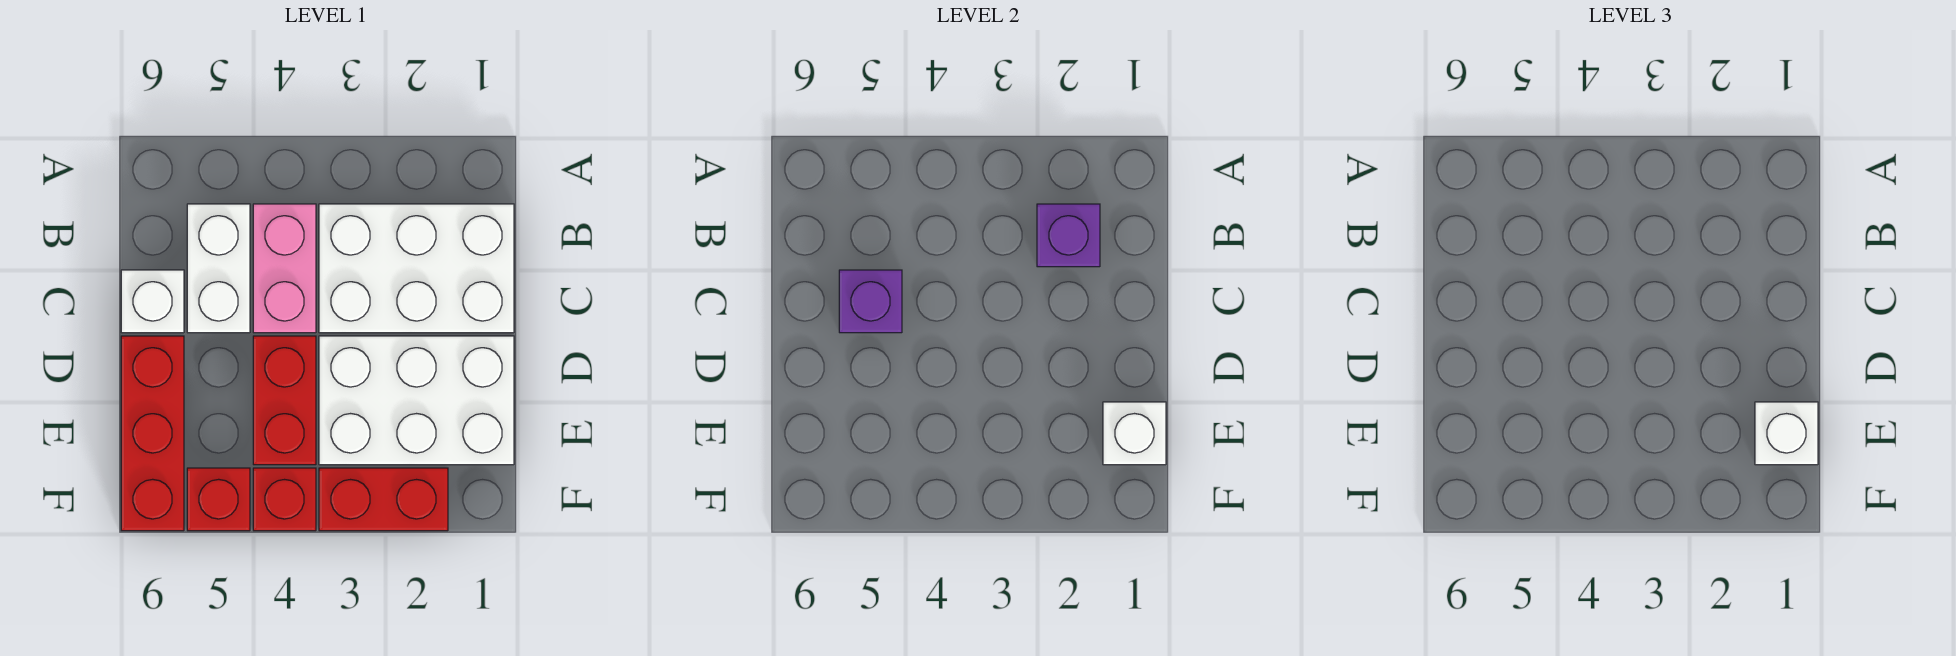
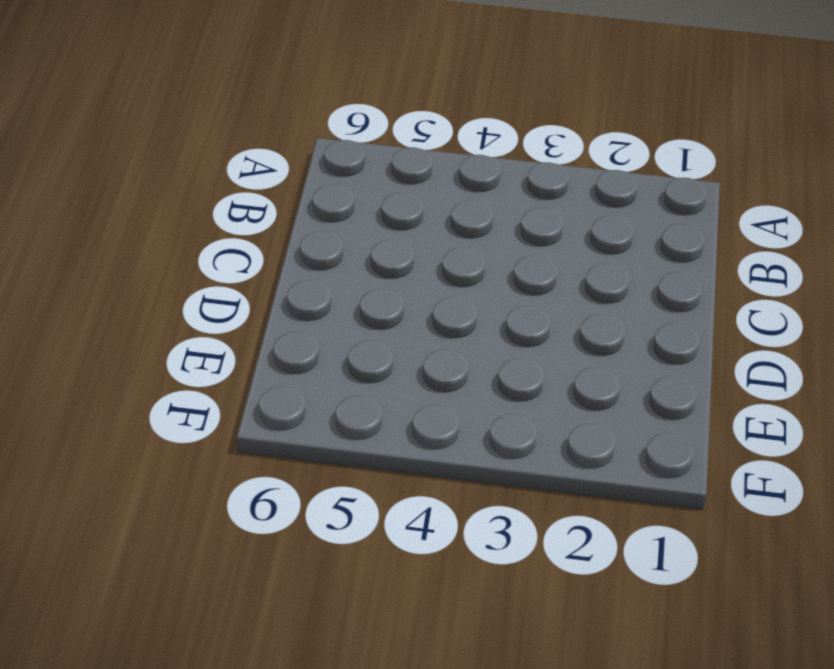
none -> white 2x3 brick [319,204,514,333]
none -> pink 1x2 brick [253,204,316,333]
none -> white 1x2 brick [187,204,250,333]

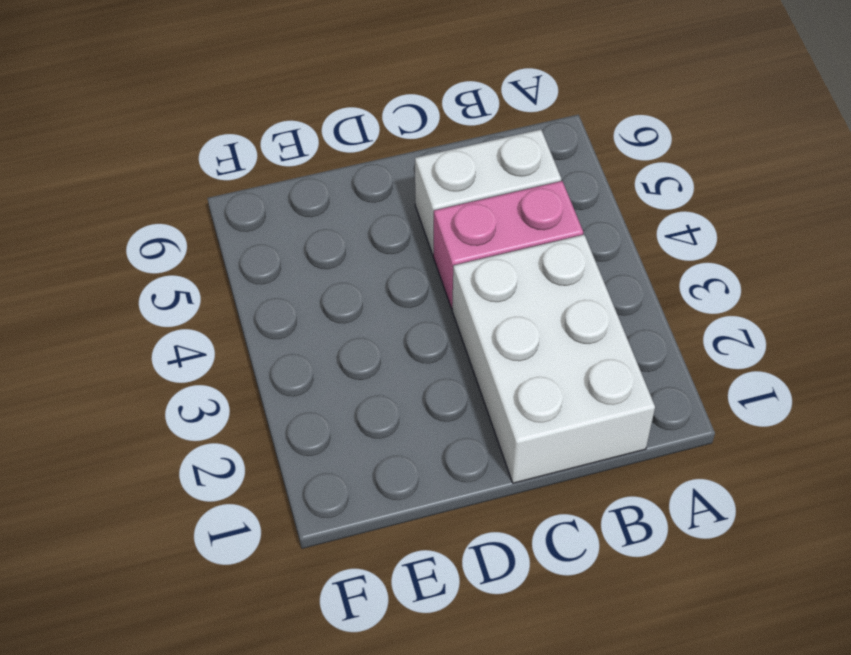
none -> white 1x1 brick [121,270,184,333]
none -> white 2x3 brick [319,336,514,465]
none -> red 1x2 brick [253,336,316,465]

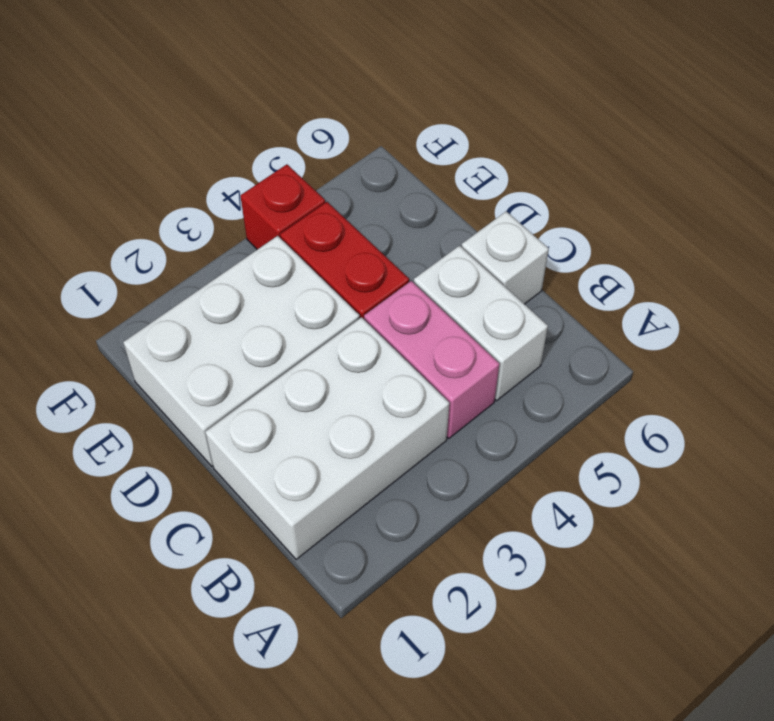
none -> red 1x3 brick [121,336,184,531]
none -> red 1x2 brick [319,468,448,531]
none -> red 1x1 brick [187,468,250,531]

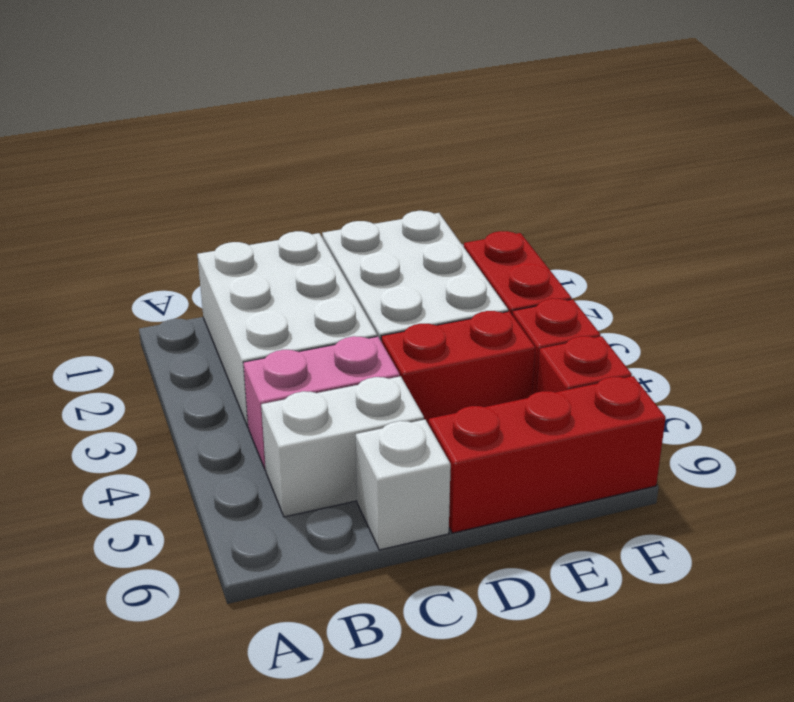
none -> purple 1x1 brick [1037,204,1100,267]
none -> purple 1x1 brick [839,270,902,333]
none -> white 1x1 brick [1103,402,1166,465]

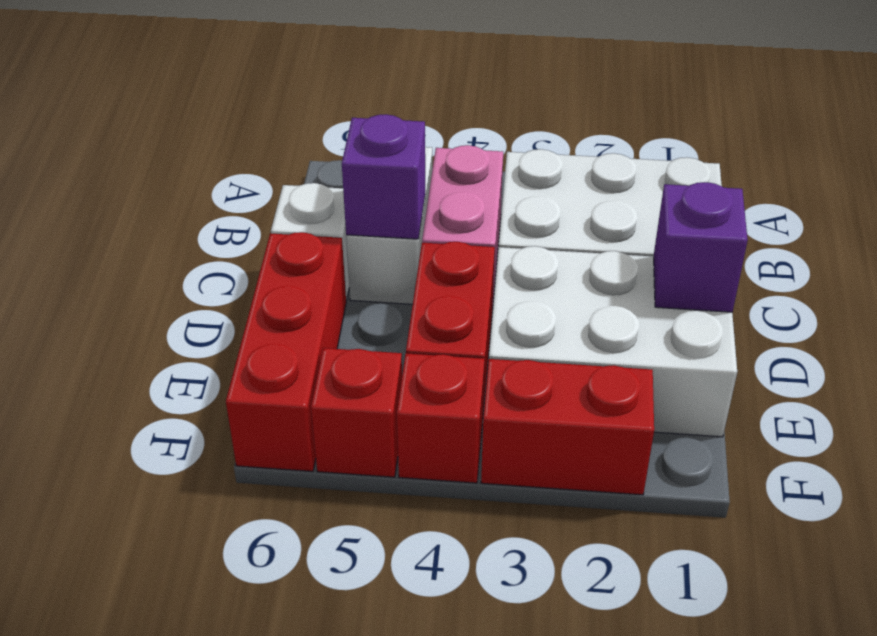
purple 1x1 brick [654,182,748,312] -> purple 1x1 brick moved to [1037,204,1100,267]
none -> white 1x1 brick [1103,402,1166,465]
none -> white 1x1 brick [1755,402,1818,465]

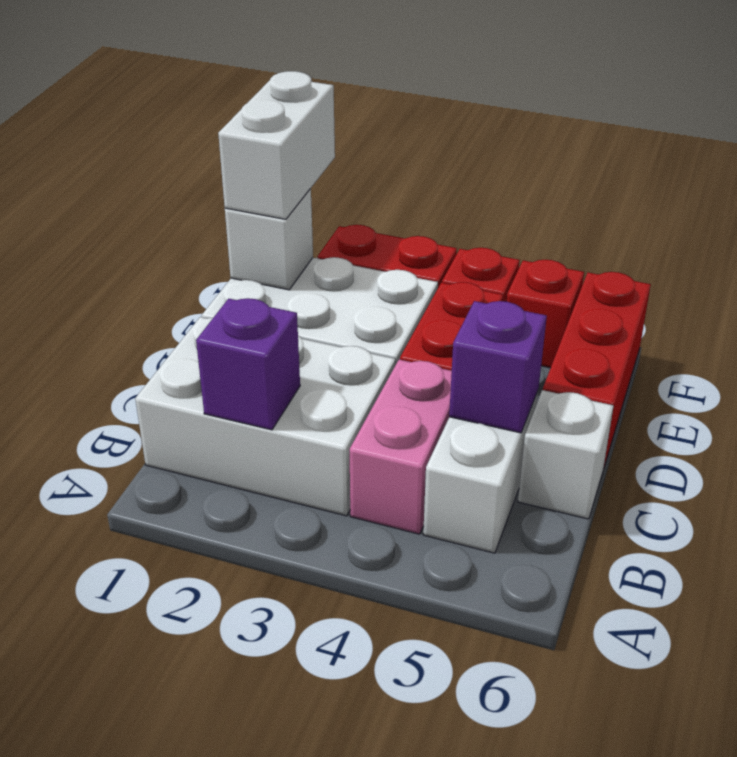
white 1x2 brick [218,71,335,219] -> white 1x1 brick [1755,402,1818,465]

